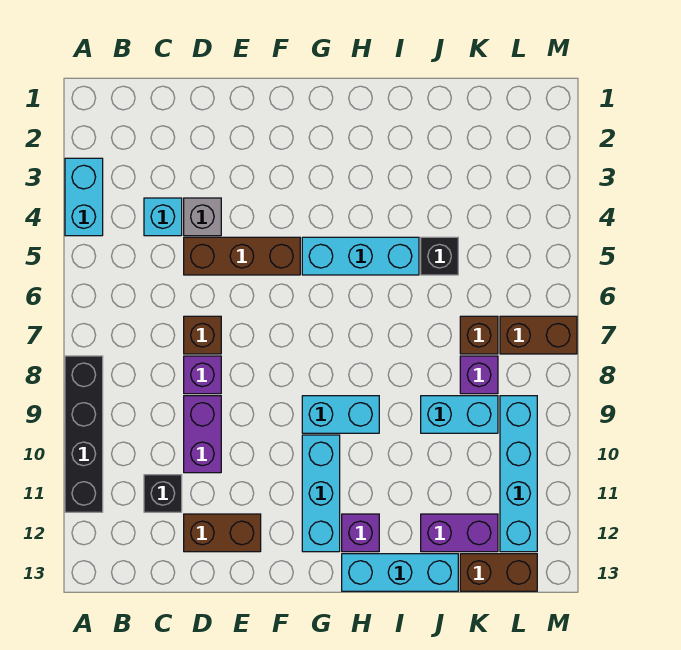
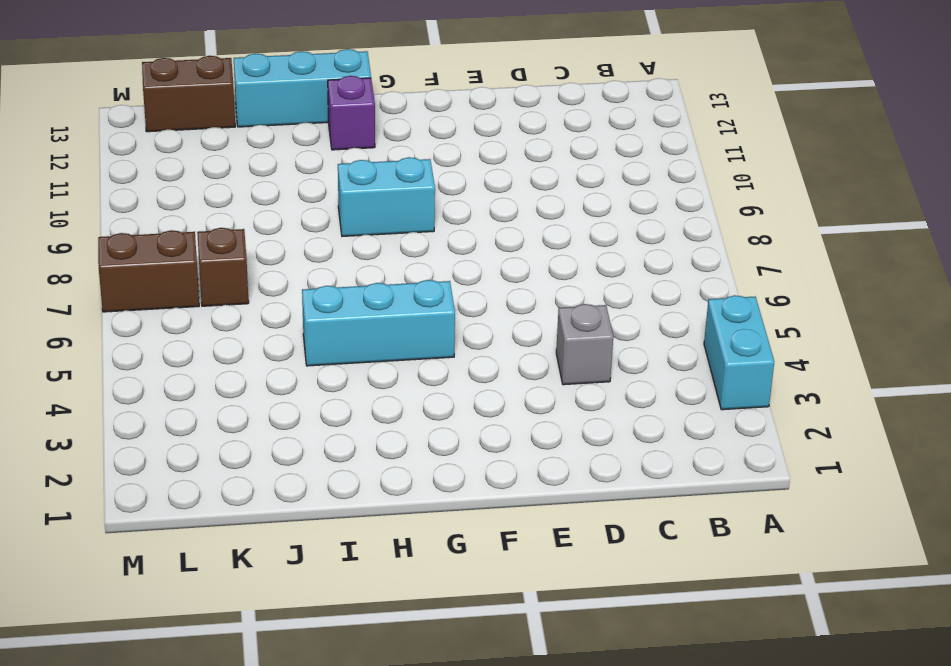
none -> black 1x4 brick [65,356,103,512]
none -> cyan 1x1 brick [144,198,182,236]
none -> black 1x1 brick [144,475,182,512]

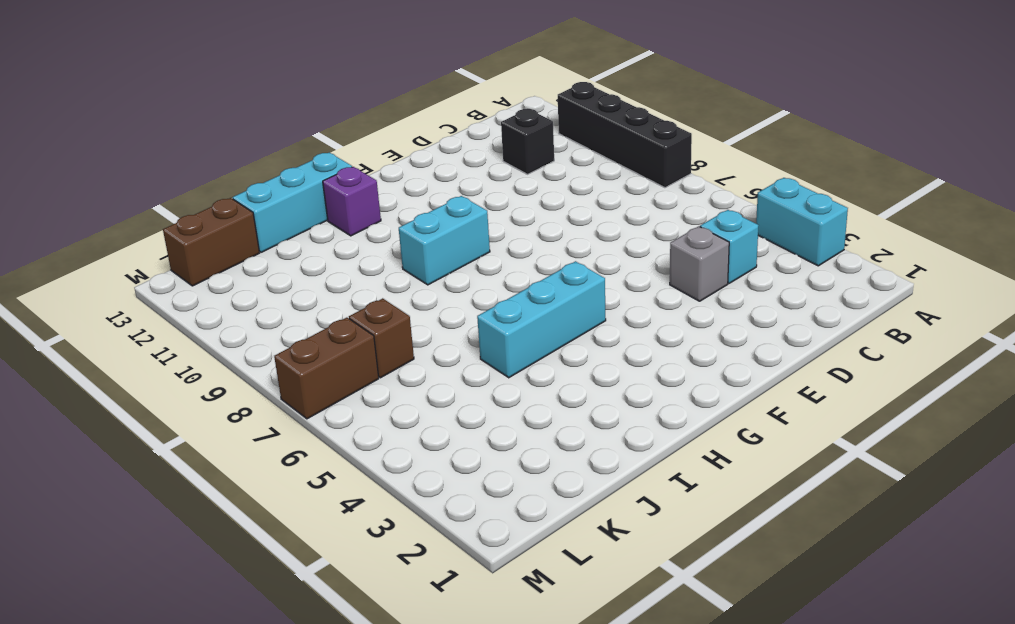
none -> brown 1x3 brick [184,237,300,275]
none -> brown 1x1 brick [184,316,221,354]
none -> purple 1x1 brick [184,356,221,394]

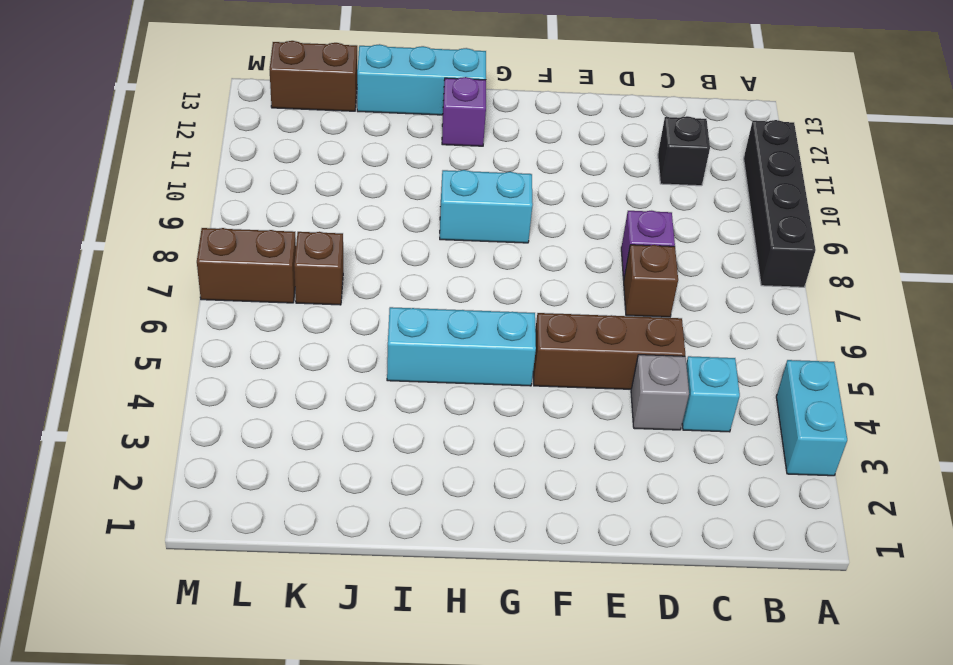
none -> purple 1x2 brick [184,396,221,473]
none -> brown 1x2 brick [184,514,261,552]
none -> cyan 1x3 brick [302,435,340,552]

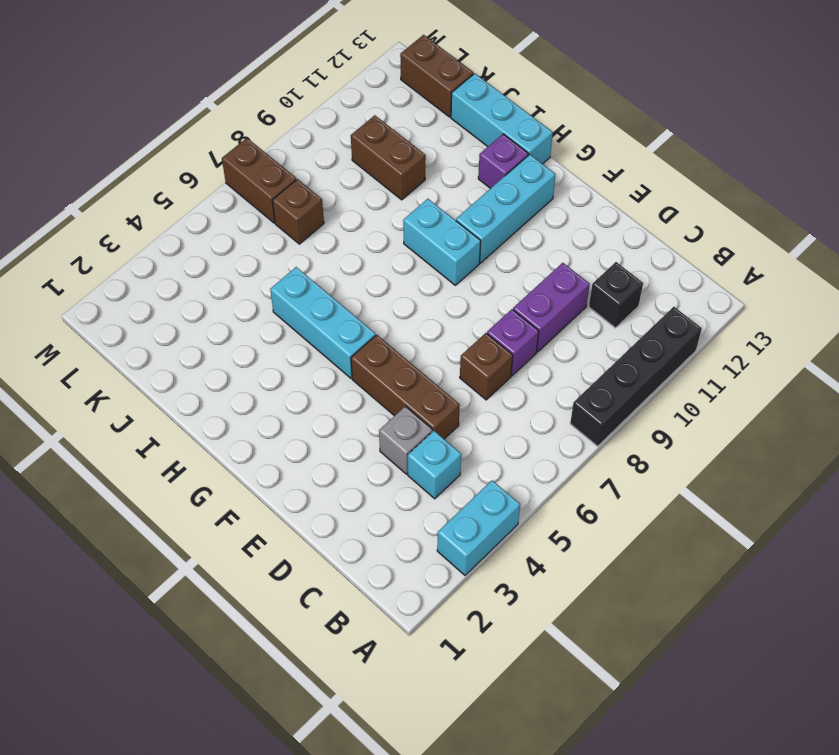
brown 1x2 brick [351,115,426,200] -> brown 1x2 brick moved to [184,514,261,552]
none -> black 1x1 brick [421,237,458,275]
none -> cyan 1x2 brick [421,396,498,433]
none -> purple 1x2 brick [421,514,498,552]

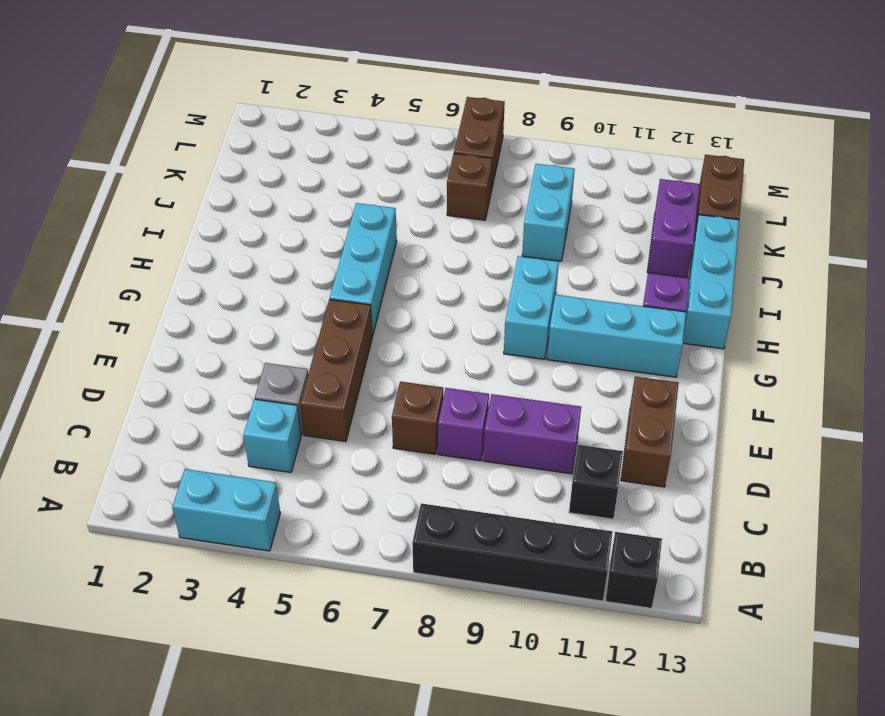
black 1x1 brick [605,532,662,608] -> black 1x1 brick moved to [421,237,458,275]
none -> purple 1x1 brick [460,356,498,394]
none -> cyan 1x4 brick [500,396,537,552]

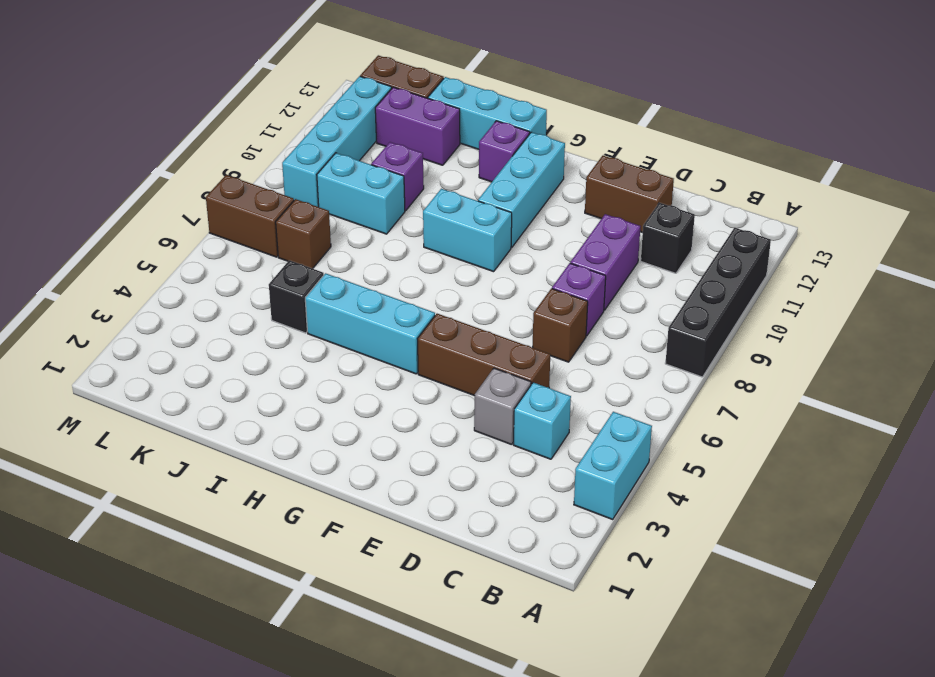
purple 1x1 brick [371,142,424,211] -> purple 1x1 brick moved to [460,356,498,394]

